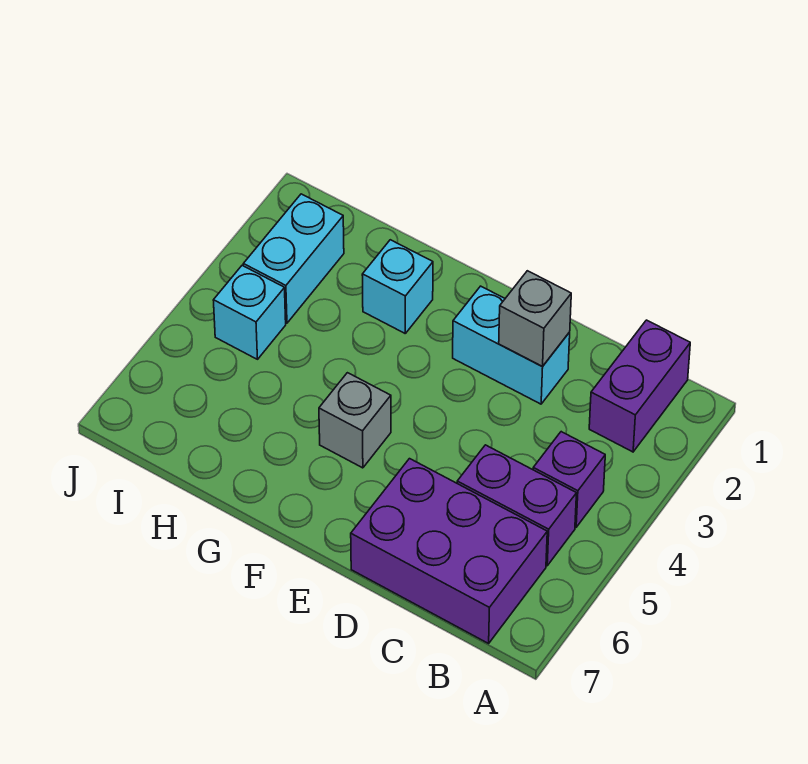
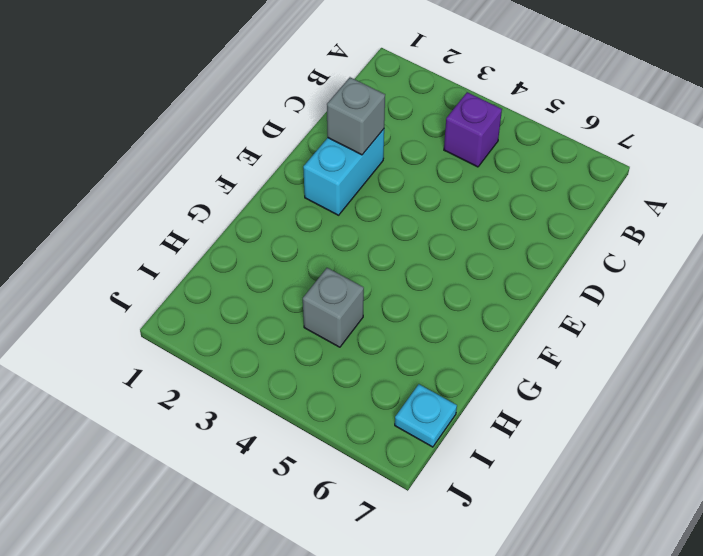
grey 1x1 brick [303,268,364,347] -> grey 1x1 brick moved to [319,373,391,468]
cyan 1x1 plate [395,384,457,447] -> none
none -> purple 1x2 brick [589,320,690,452]
none -> purple 1x2 brick [457,445,577,566]

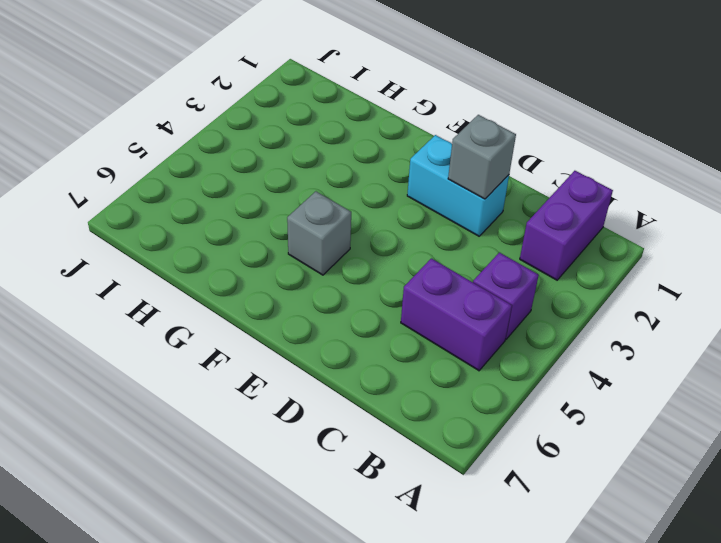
none -> purple 2x3 brick [351,459,547,643]
none -> cyan 1x1 brick [362,240,433,333]

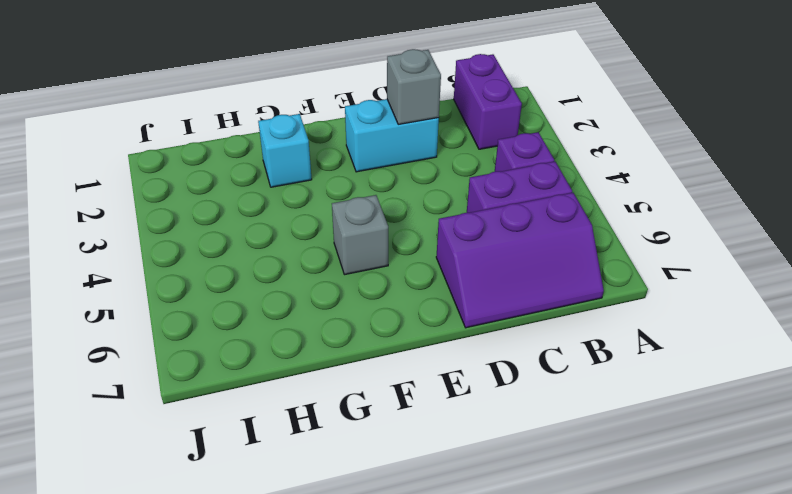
purple 2x3 slope [436,193,604,328] -> purple 2x3 brick [351,459,547,643]
none -> cyan 1x2 brick [243,194,344,323]
none -> cyan 1x1 brick [213,265,286,359]

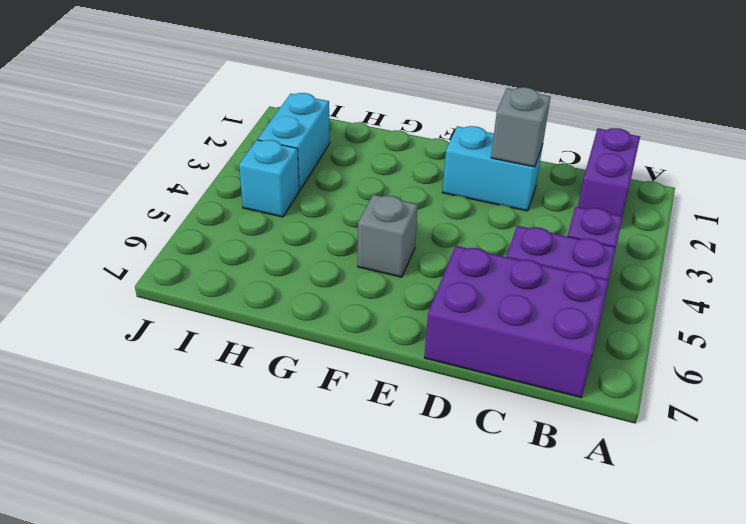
none -> cyan 1x1 brick [362,240,433,333]

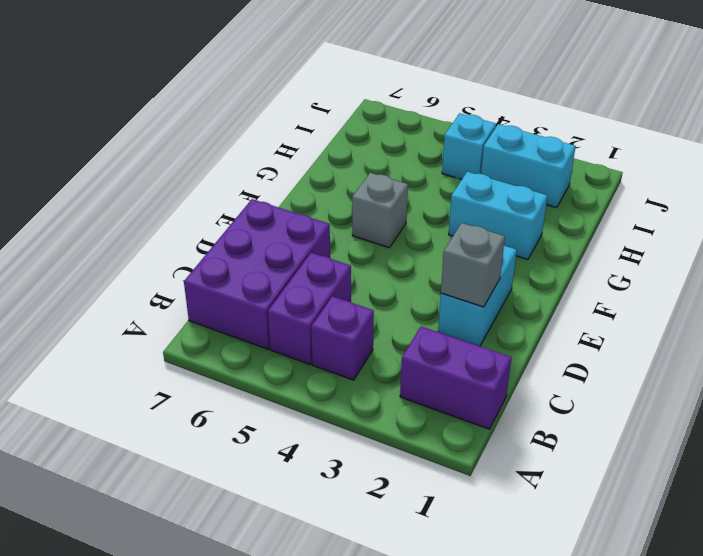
cyan 1x2 brick [449,172,547,260] -> cyan 1x1 brick [362,240,433,333]

